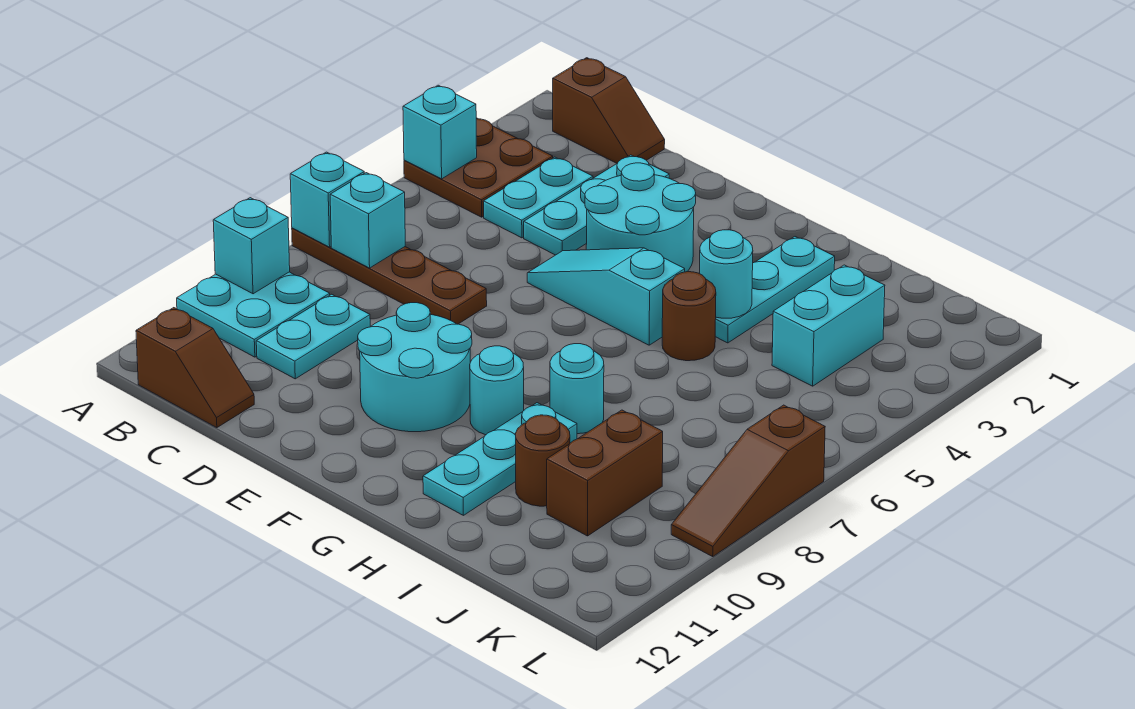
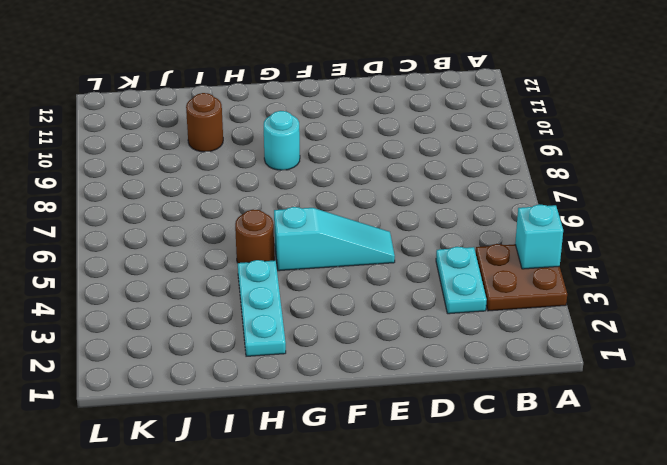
none -> brown 1x4 plate [292,228,487,324]
none -> cyan 2x2 plate [177,272,330,357]
none -> brown 1x2 slope [553,58,665,163]

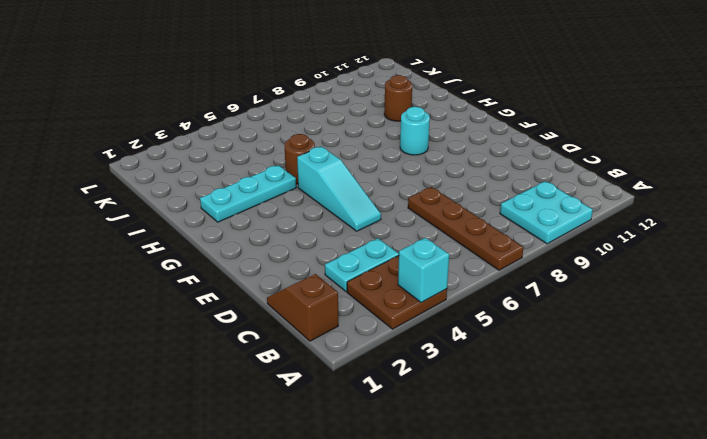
none -> brown 1x2 slope [136,308,254,428]
none -> cyan 1x2 plate [256,294,370,379]
none -> cyan 1x3 plate [524,155,669,255]

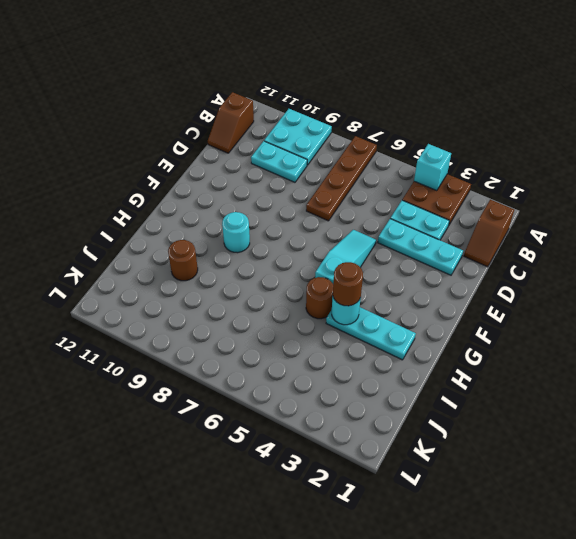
brown 1x1 round brick [333,262,363,306] -> none
none -> cyan 2x2 round brick [585,163,696,272]
none -> cyan 2x2 round brick [358,303,472,432]
none -> cyan 1x1 round brick [550,344,604,434]

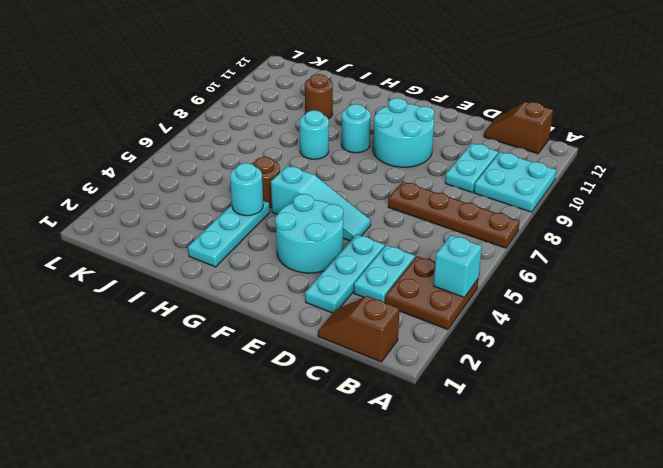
none -> cyan 1x3 plate [423,403,577,515]
none -> cyan 1x2 brick [772,265,885,386]
none -> brown 1x2 brick [547,410,663,536]

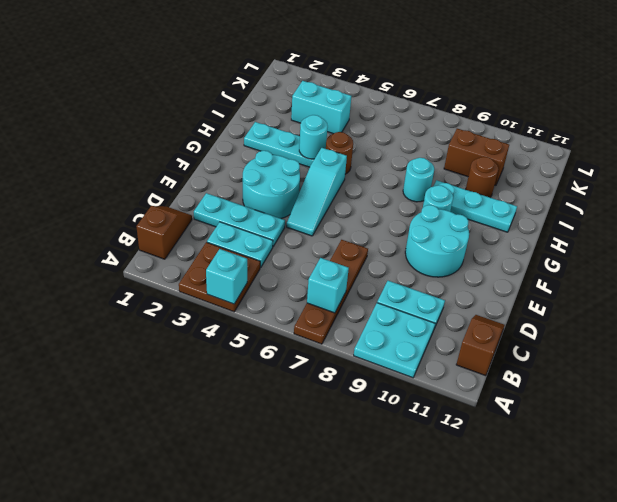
none -> brown 1x3 slope [671,405,825,556]
none -> cyan 1x1 brick [290,152,364,247]
none -> cyan 1x1 brick [213,198,290,294]

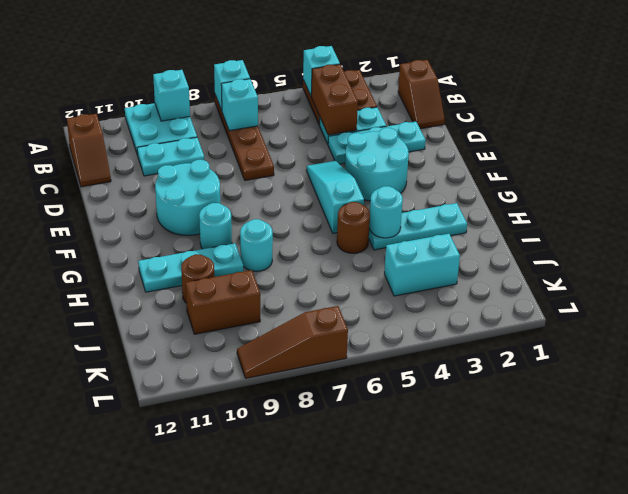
brown 1x2 brick [311,64,358,135] -> none

